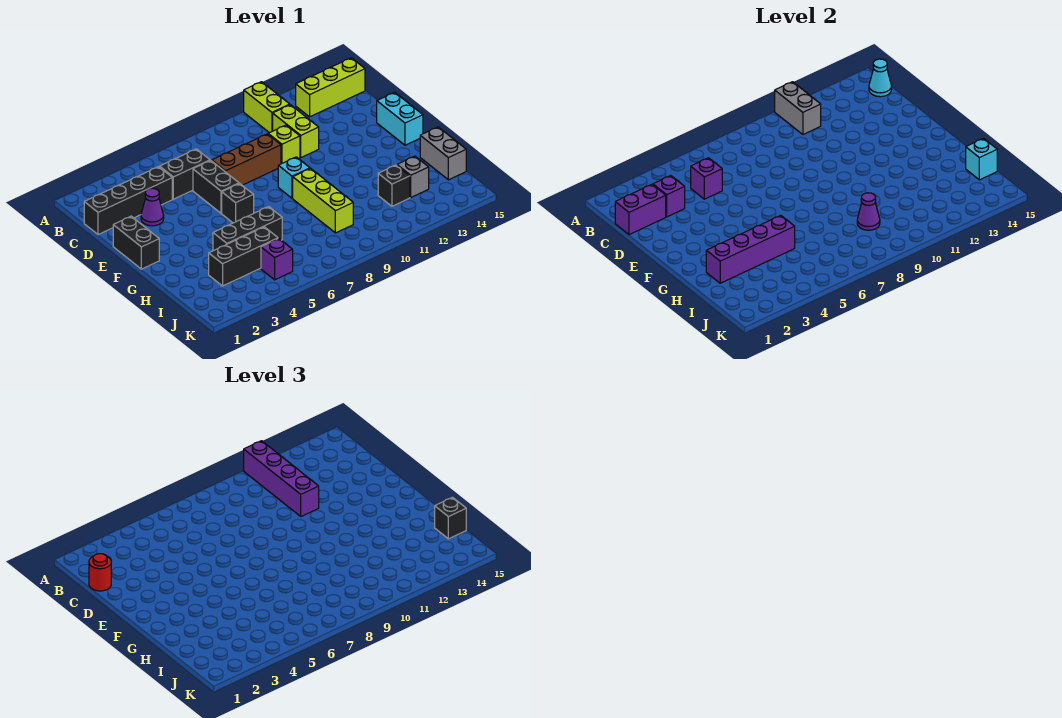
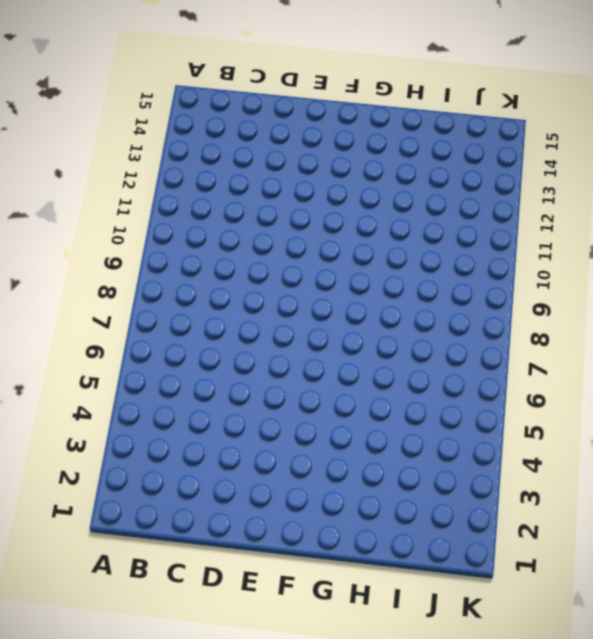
none -> lime 1x2 brick [244,82,290,133]
none -> lime 1x3 brick [296,58,365,117]
none -> black 1x4 brick [84,167,172,235]
none -> black 1x2 brick [160,149,210,199]

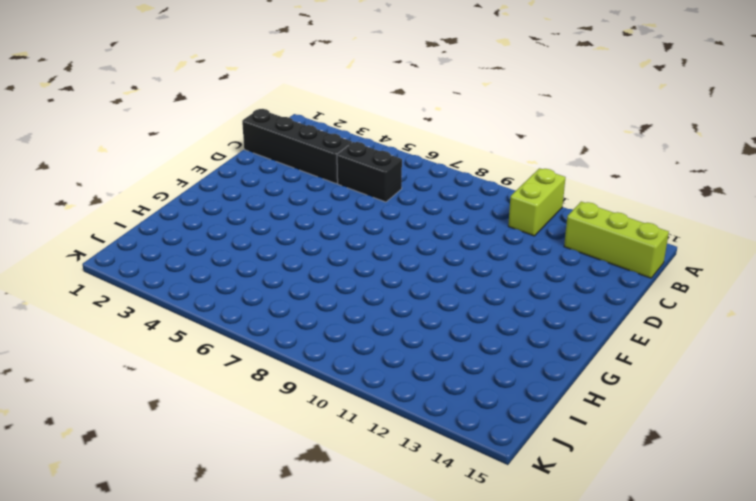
none -> lime 1x2 brick [273,105,319,157]
none -> purple 1x1 cone [141,188,164,226]
none -> black 1x2 brick [193,161,239,213]
none -> brown 1x3 brick [212,134,281,185]

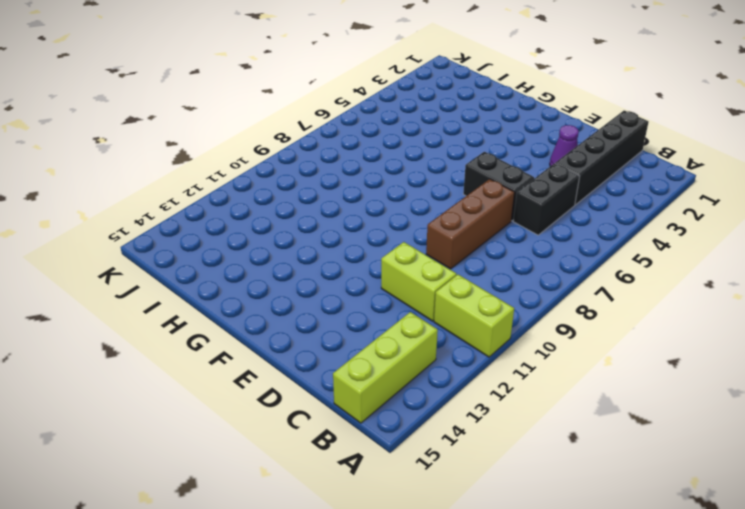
none -> lime 1x1 brick [268,125,300,164]
none -> black 1x2 brick [113,216,159,269]
none -> cyan 1x2 brick [377,92,423,145]
none -> black 1x1 brick [222,184,254,223]

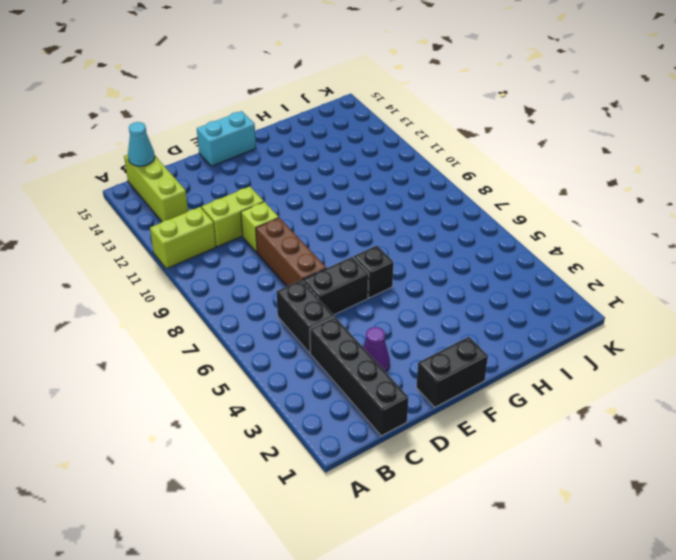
none -> cyan 1x1 brick [278,157,310,198]
none -> lime 1x3 brick [293,168,353,233]
none -> black 1x3 brick [213,207,282,251]
none -> grey 1x2 brick [420,127,466,180]

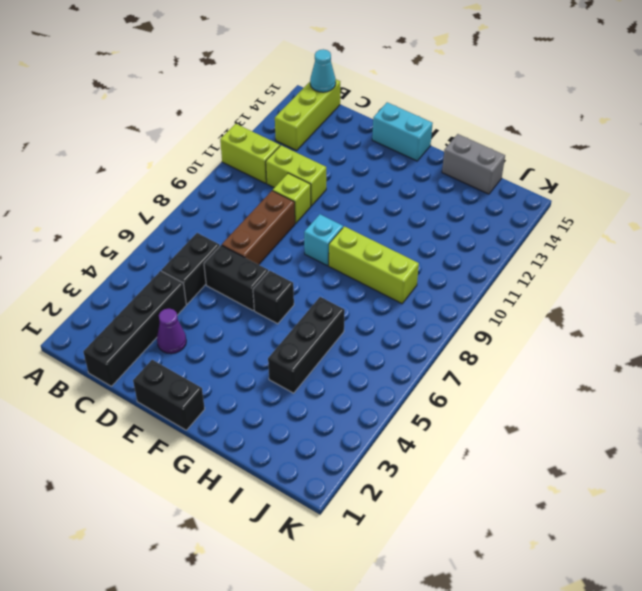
none -> black 1x3 brick [209,227,278,286]
none -> black 1x1 brick [378,165,410,206]
none -> grey 1x1 brick [397,156,429,197]
none -> purple 1x1 brick [261,238,293,280]

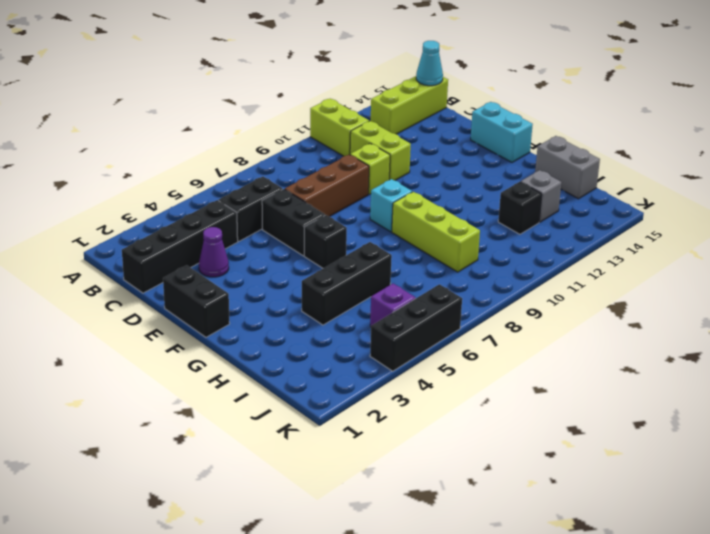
black 1x3 brick [370,284,462,371] -> black 1x3 brick moved to [209,227,278,286]
none -> grey 1x2 brick [775,82,821,134]
none -> purple 1x2 brick [615,185,666,235]
none -> purple 1x1 brick [653,176,685,217]
none -> purple 1x1 brick [691,158,722,199]

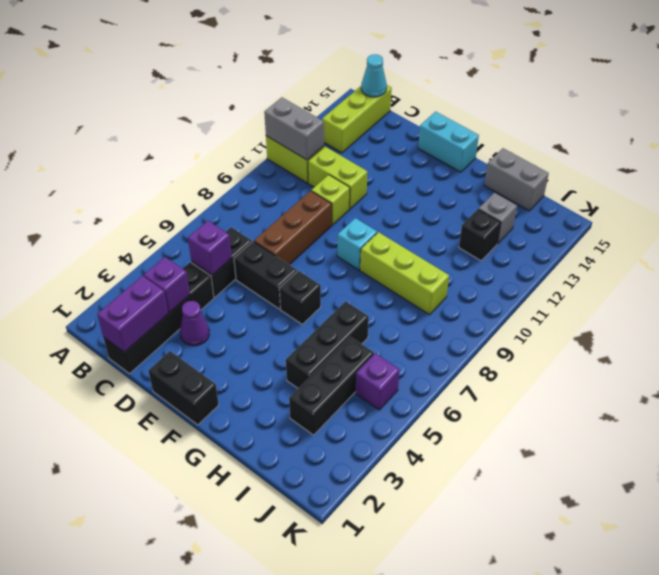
none -> purple 1x4 brick [706,215,795,283]
none -> purple 1x1 cone [857,193,880,230]
none -> cyan 1x1 brick [966,139,997,180]
none -> purple 1x4 brick [244,441,319,516]

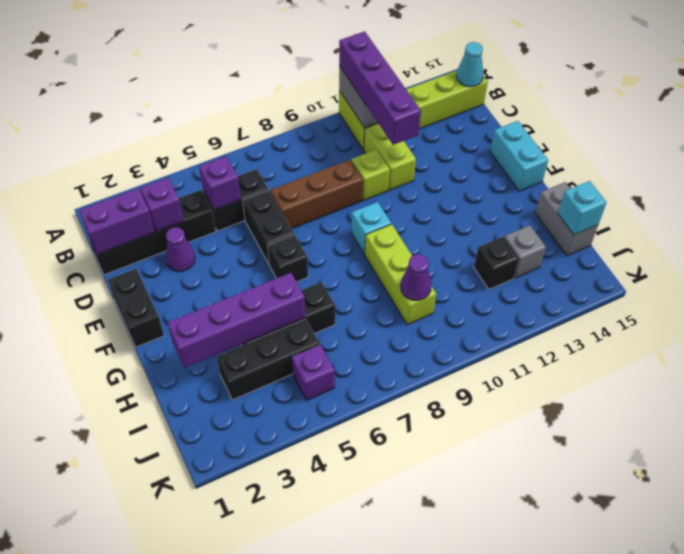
none -> red 1x1 round brick [89,554,111,591]
none -> black 1x1 brick [435,498,466,539]

